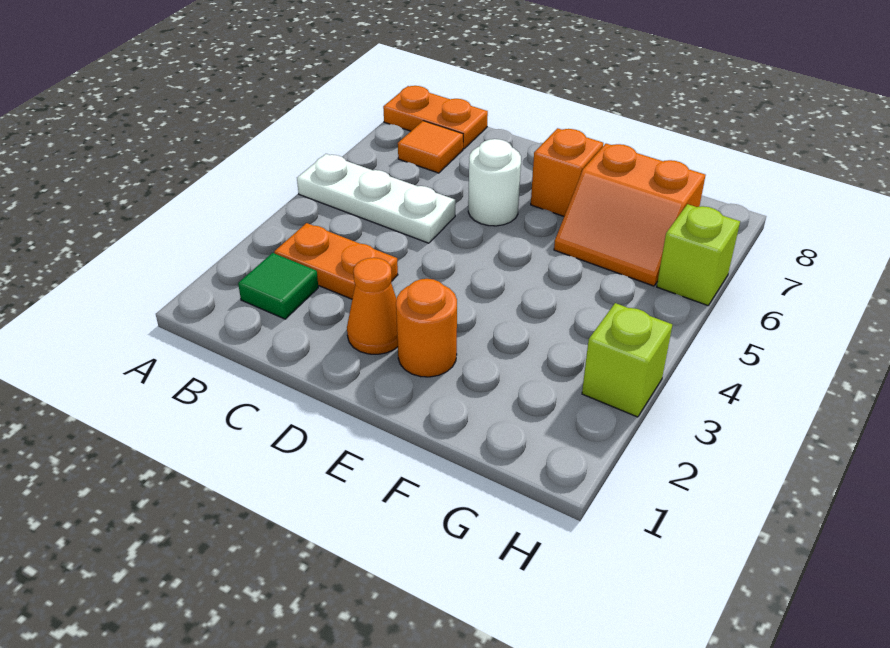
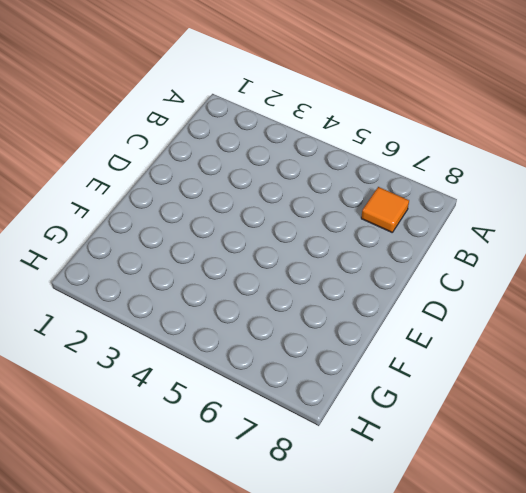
none -> white 1x3 plate [297,154,456,243]
none -> orange 1x2 plate [383,86,488,149]
none -> green 1x1 tile [238,253,318,319]

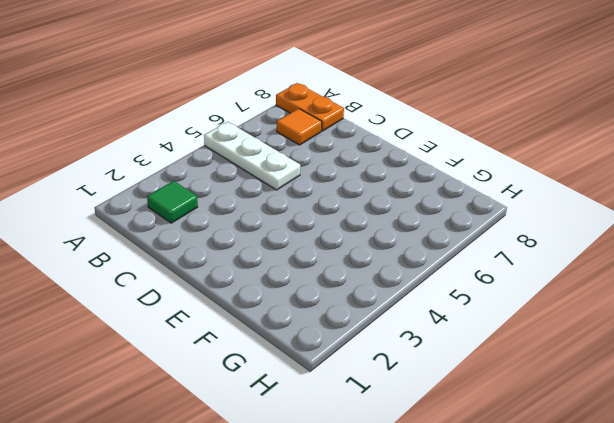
none -> orange 1x2 plate [274,223,398,299]
none -> orange 1x1 cone [347,258,398,354]
none -> white 1x1 round brick [468,139,521,226]

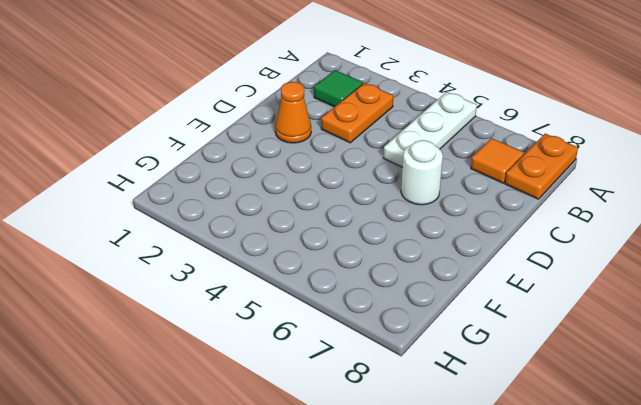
none -> orange 1x1 round brick [396,279,457,377]
none -> orange 1x1 brick [531,128,603,216]
none -> orange 2x2 slope [554,144,706,286]

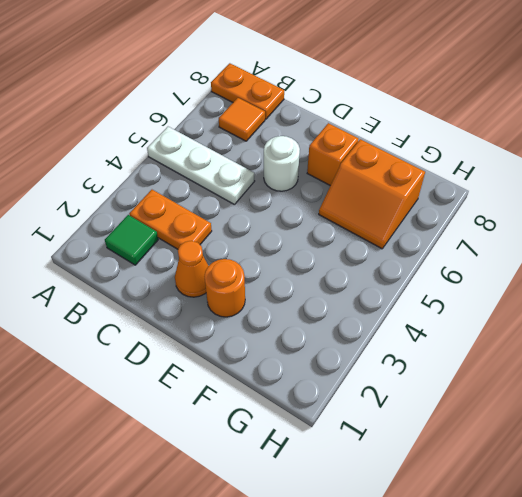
none -> lime 1x1 brick [582,303,672,417]
none -> lime 1x1 brick [657,204,740,306]

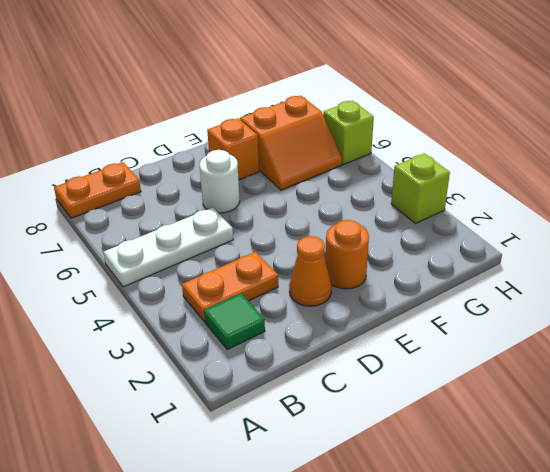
none -> orange 1x1 tile [398,121,463,173]

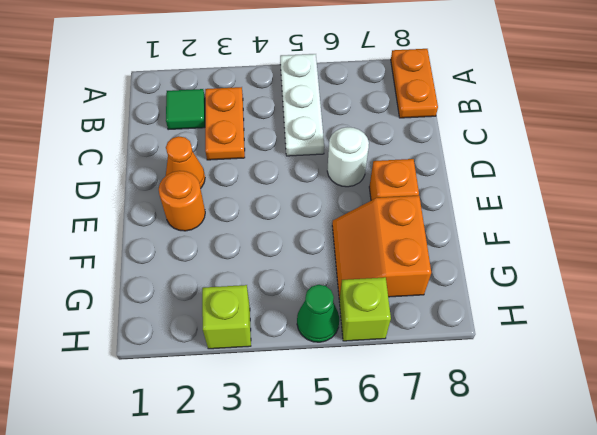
green 1x1 cone [297,285,339,342] -> none
none -> orange 1x1 tile [398,121,463,173]

